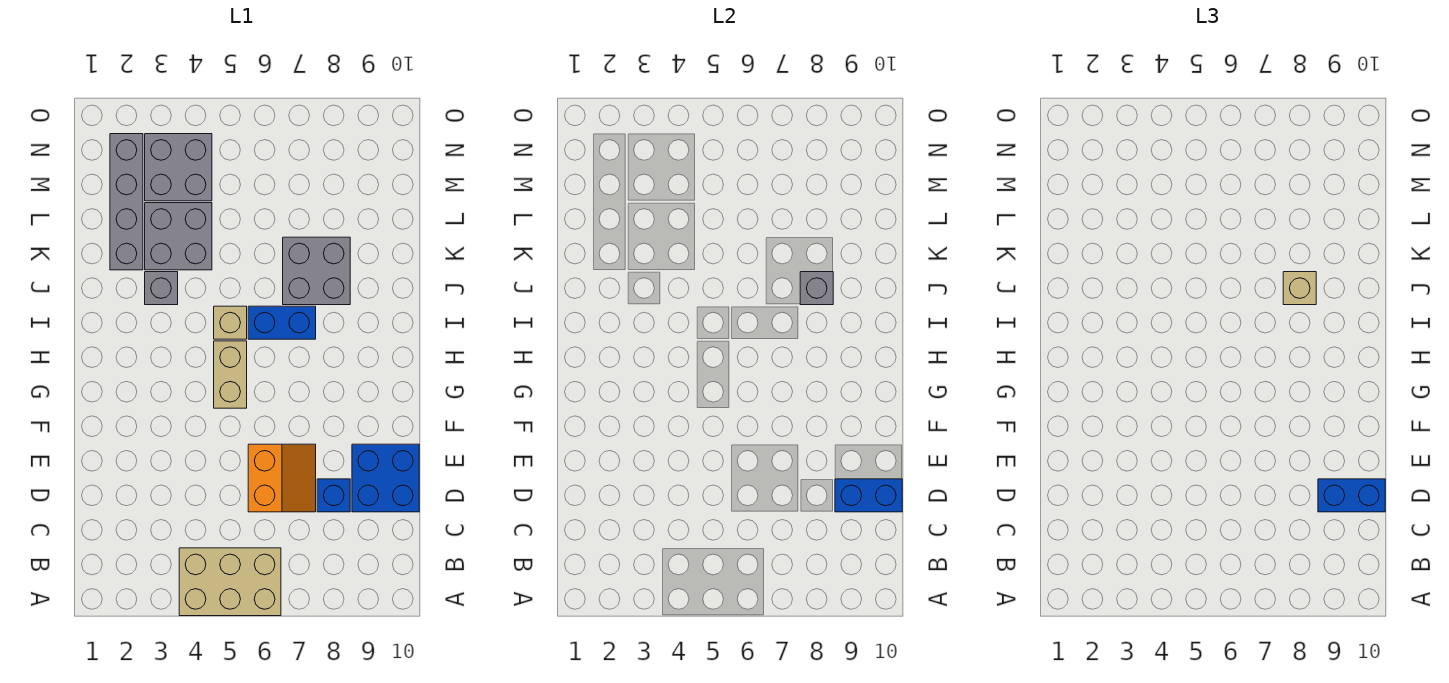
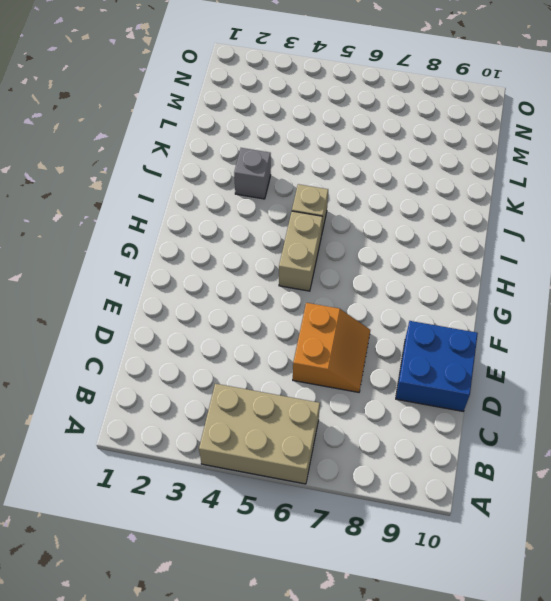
none -> blue 1x1 brick [317,479,350,512]
none -> blue 1x2 brick [248,306,316,339]
none -> grey 2x2 brick [283,237,350,305]

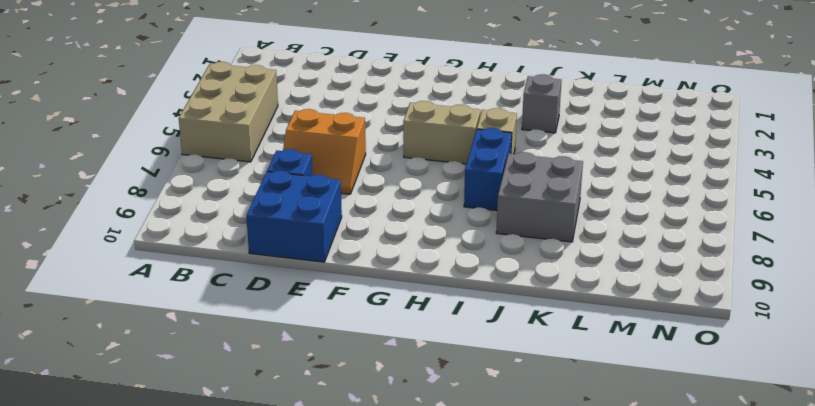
none -> grey 1x4 brick [110,134,143,270]
none -> grey 2x2 brick [145,203,212,270]
none -> grey 2x2 brick [145,134,212,201]

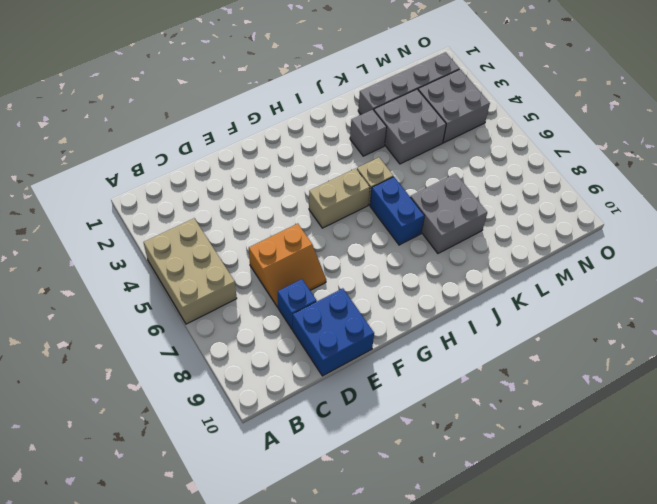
none -> blue 1x2 brick [835,479,902,512]
none -> grey 1x1 brick [800,272,833,305]
none -> blue 1x2 brick [1318,479,1385,512]

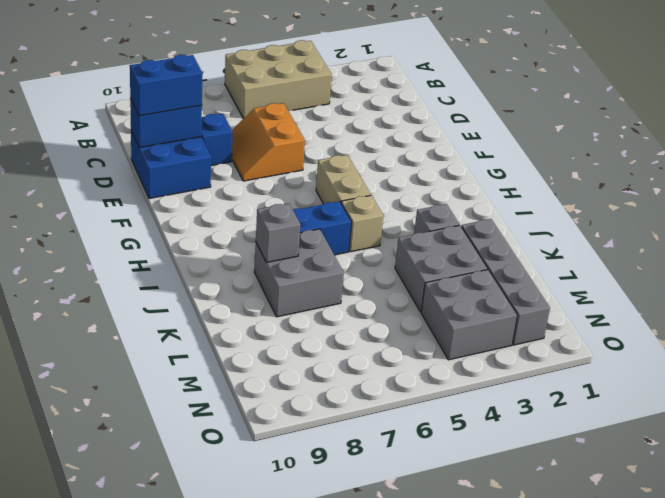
none -> tan 1x1 brick [1283,272,1316,305]

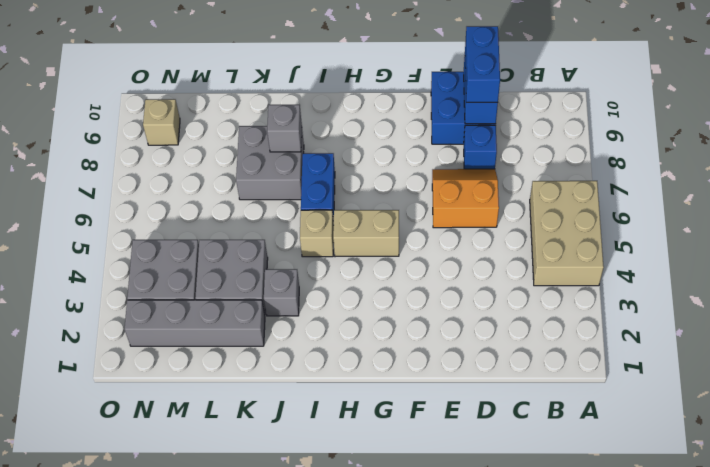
tan 1x1 brick [143,99,180,145] -> tan 1x1 brick moved to [1283,272,1316,305]

